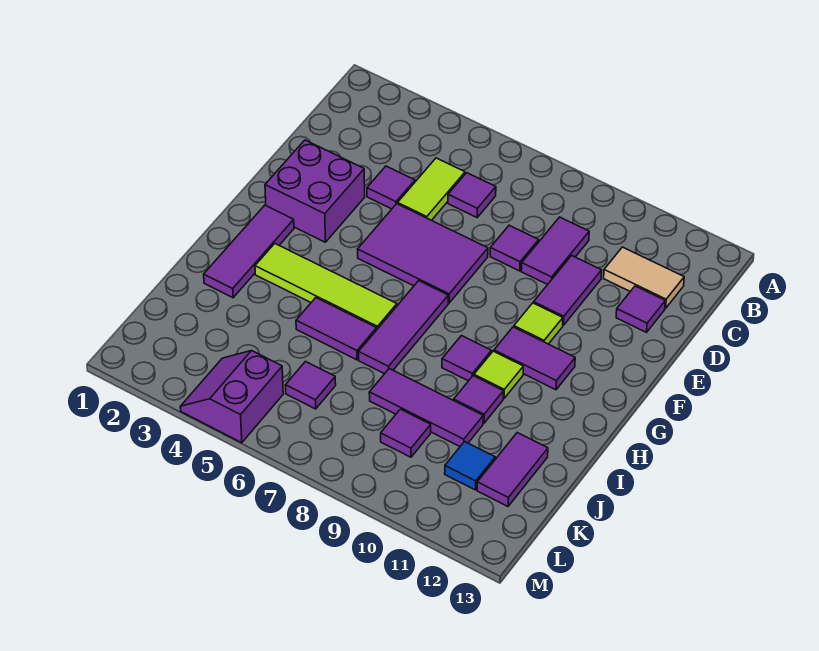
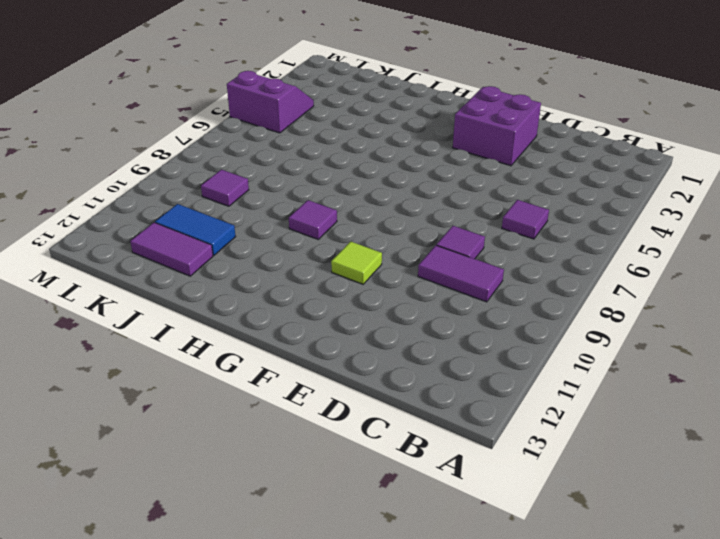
blue 1x2 tile [155,204,236,255] -> blue 1x1 tile [445,442,495,490]
none -> lime 1x2 tile [398,158,465,220]
none -> tan 1x2 tile [604,247,684,308]
none -> purple 1x1 tile [367,166,415,209]

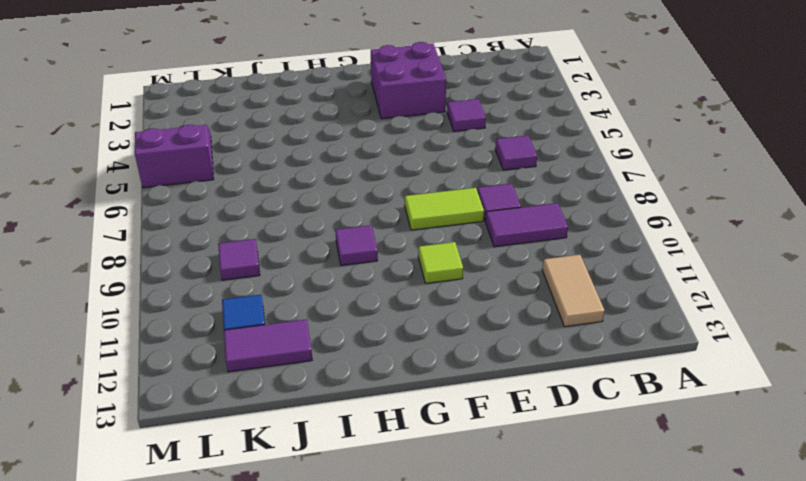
lime 1x2 tile [405,188,484,230] -> lime 1x2 tile moved to [398,158,465,220]
none -> purple 1x2 tile [534,256,602,325]
none -> purple 1x1 tile [616,286,665,332]
none -> purple 2x3 tile [358,204,488,303]

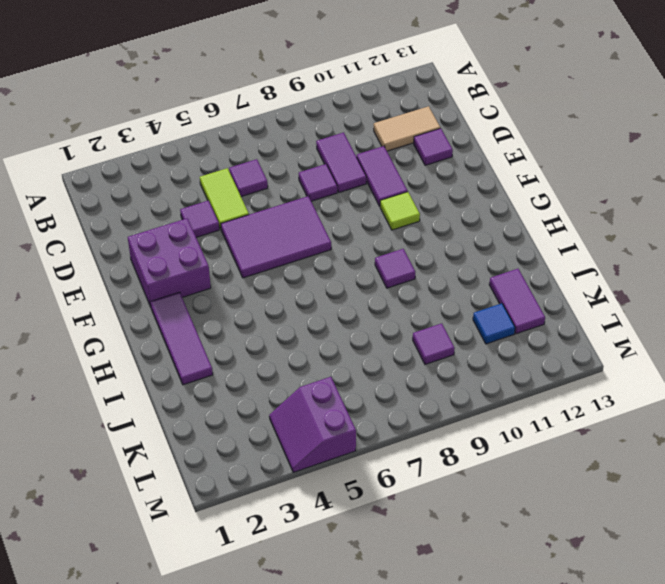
none -> purple 1x3 tile [359,281,448,374]
none -> purple 1x2 tile [494,327,575,390]
none -> lime 1x4 tile [255,244,397,329]

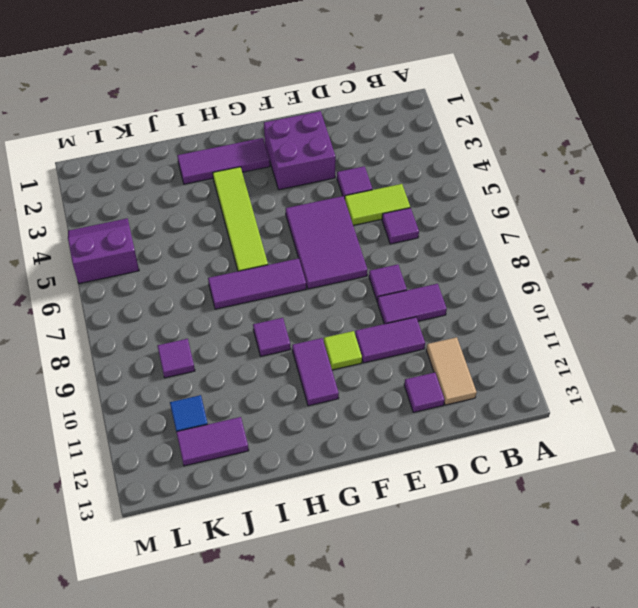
none -> lime 1x1 tile [474,351,523,398]
none -> purple 1x2 tile [296,298,377,360]
none -> purple 1x1 tile [454,376,503,423]

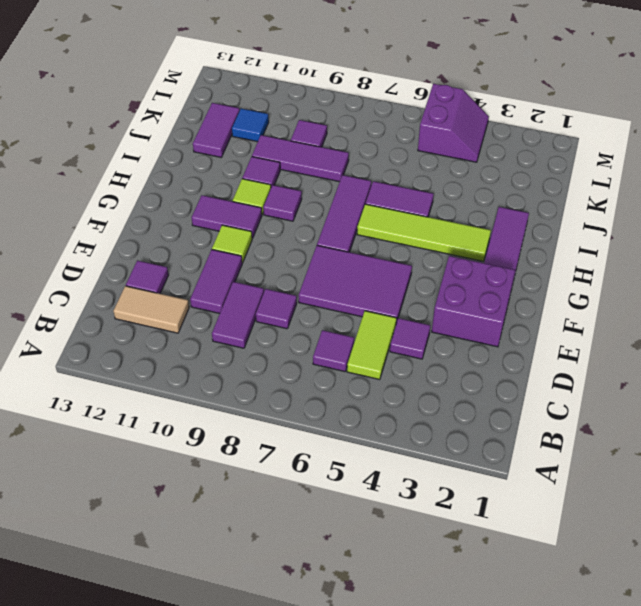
none -> purple 1x1 tile [285,362,336,409]

